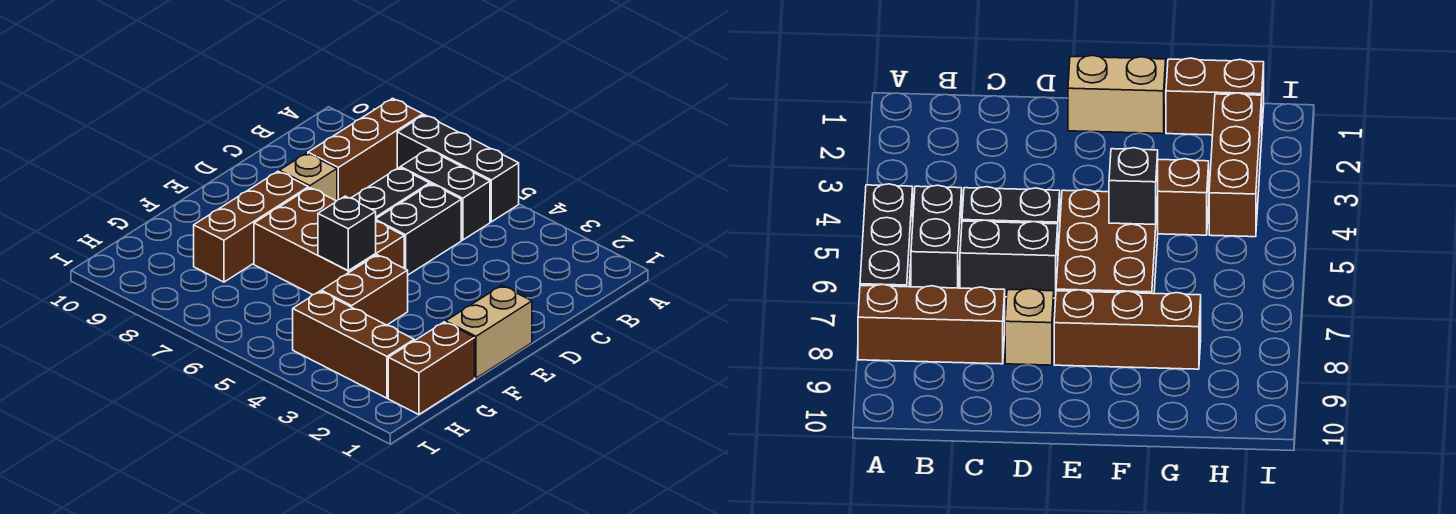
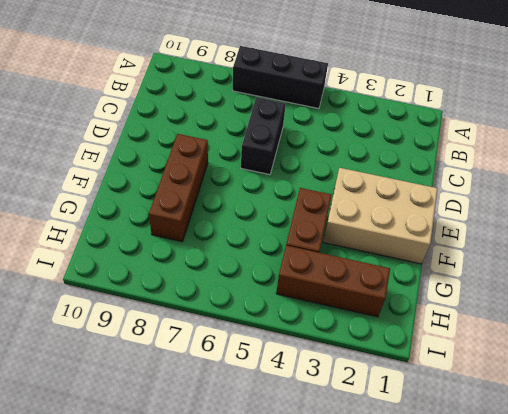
tan 2x3 brick [323,168,438,264] -> tan 1x2 brick [446,286,532,378]
none -> brown 1x3 brick [308,98,423,200]
none -> black 1x2 brick [401,149,490,240]
none -> black 1x2 brick [376,184,461,275]

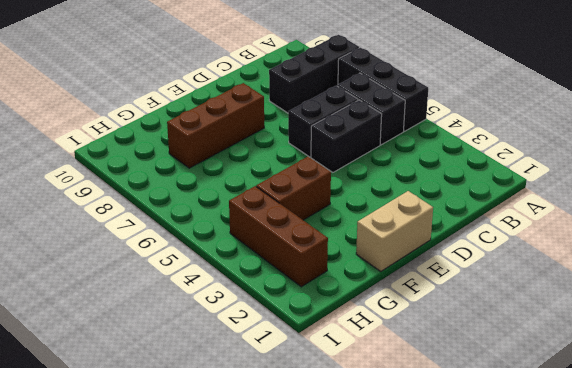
black 1x3 brick [269,35,359,113] -> brown 1x3 brick [308,98,423,200]
none -> tan 1x1 brick [279,153,337,201]
none -> brown 2x3 brick [254,188,404,295]
none -> brown 1x2 brick [388,322,475,415]

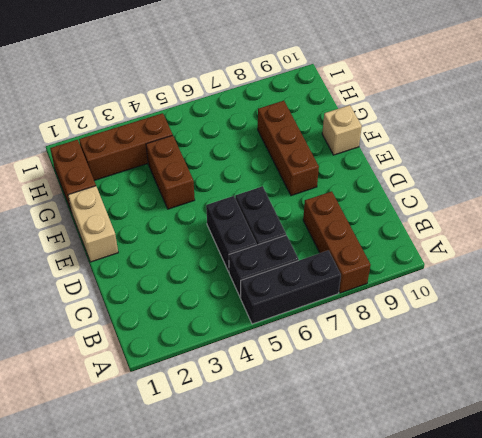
tan 1x1 brick [322,105,362,155] -> tan 1x1 brick moved to [279,153,337,201]
none -> brown 2x3 brick [254,188,404,295]
none -> black 1x1 brick [318,196,376,270]

